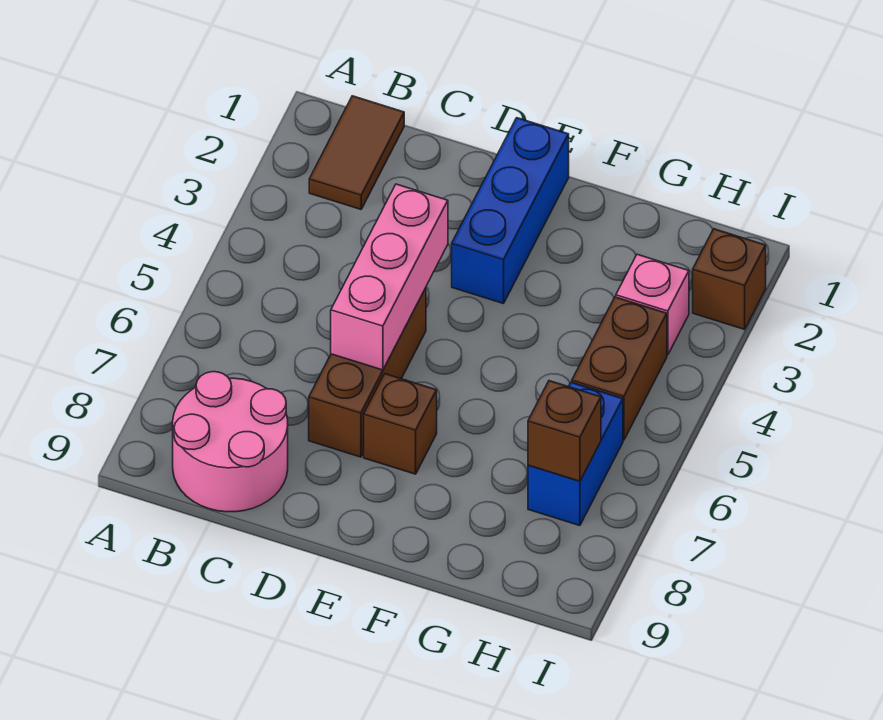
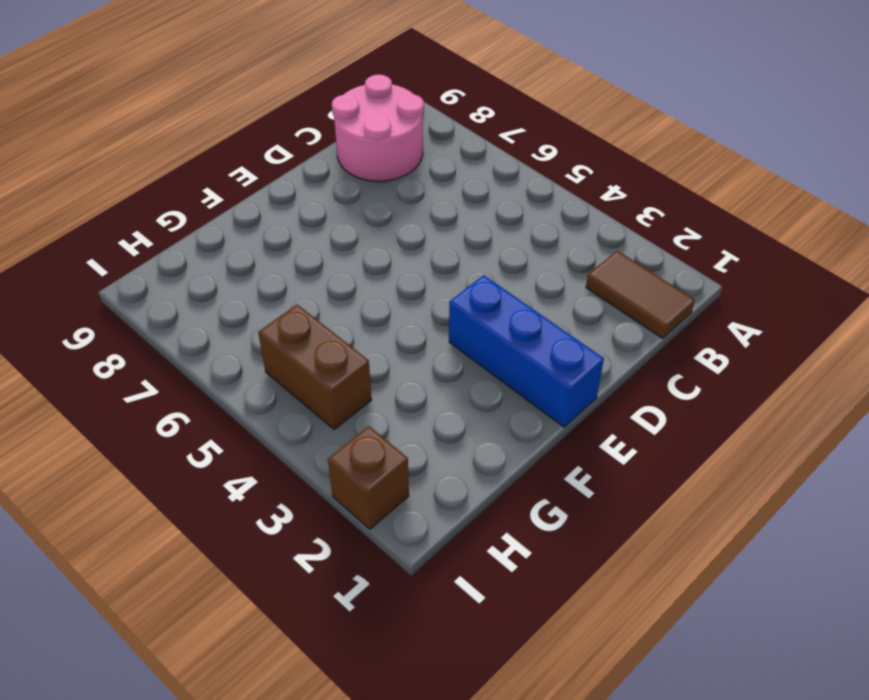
none -> brown 1x3 brick [309,288,426,457]
none -> brown 1x1 brick [364,374,437,474]

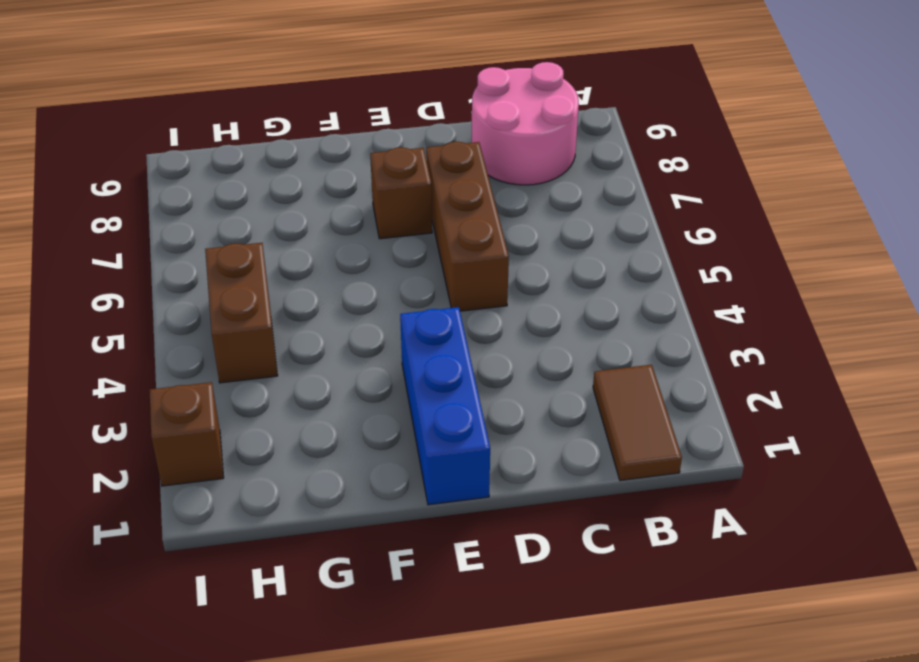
none -> pink 1x1 brick [616,254,689,355]
none -> blue 1x2 brick [528,382,623,526]

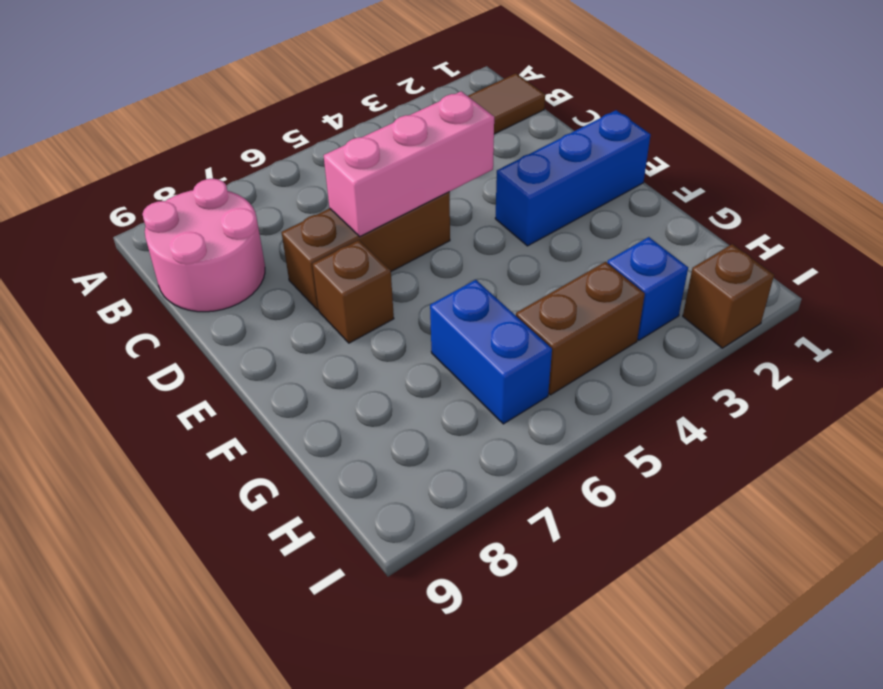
blue 1x2 brick [430,280,552,424] -> blue 1x2 brick turned to [528,382,623,526]
blue 1x1 brick [608,237,688,340] -> pink 1x1 brick [616,254,689,355]
none -> brown 1x1 brick [528,381,601,481]

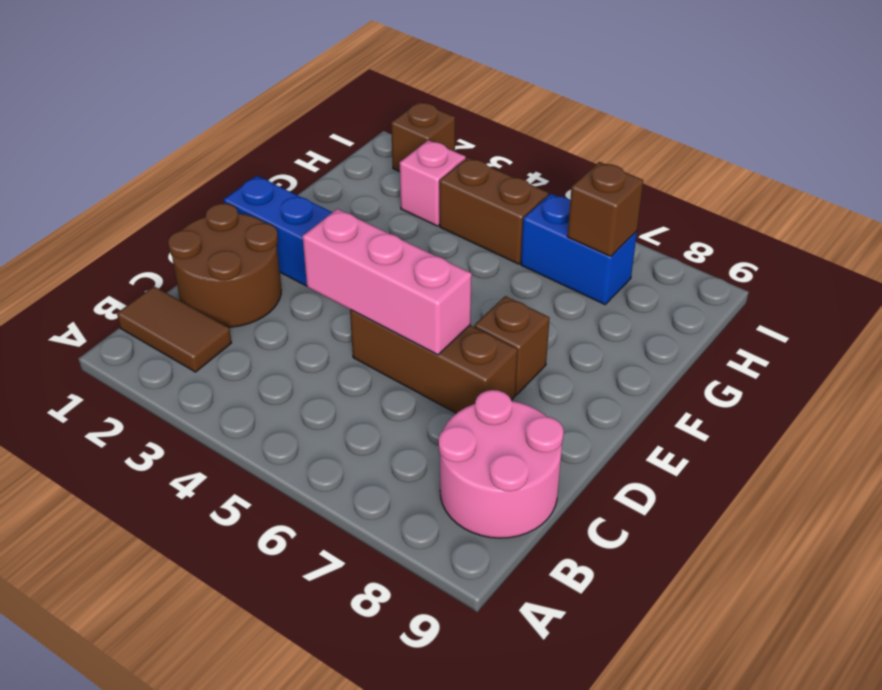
brown 2x2 round brick [168,203,281,327] -> none

